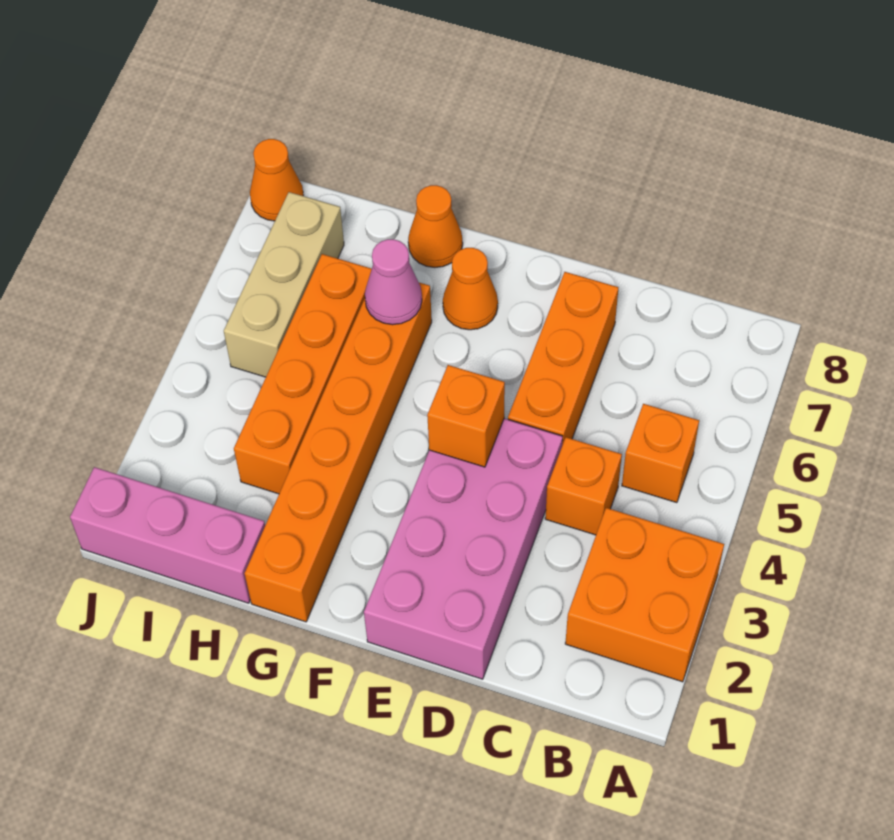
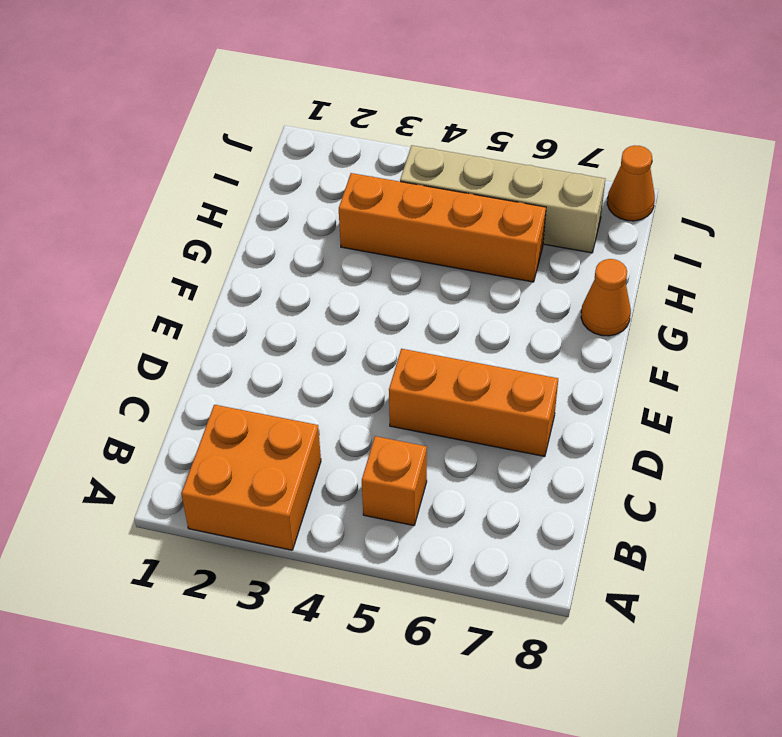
tan 1x4 brick [400,145,605,253] -> tan 1x3 brick [224,192,344,377]
none -> orange 1x1 brick [545,437,622,535]
none -> pink 2x4 brick [364,419,563,679]
none -> orange 1x1 cone [443,248,498,330]

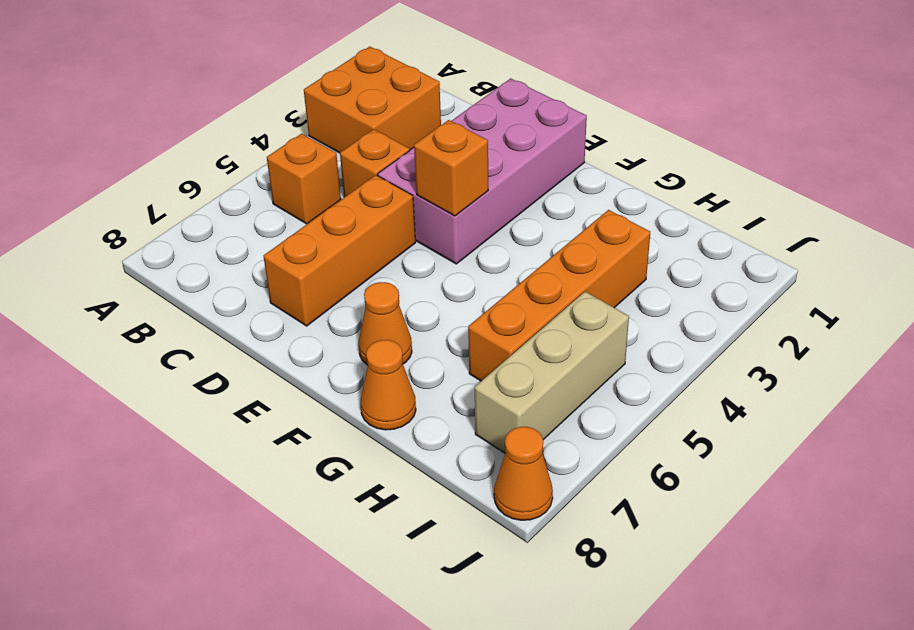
none -> orange 1x6 brick [245,283,432,622]
none -> pink 1x3 brick [70,467,265,603]
none -> pink 1x1 cone [365,239,422,325]

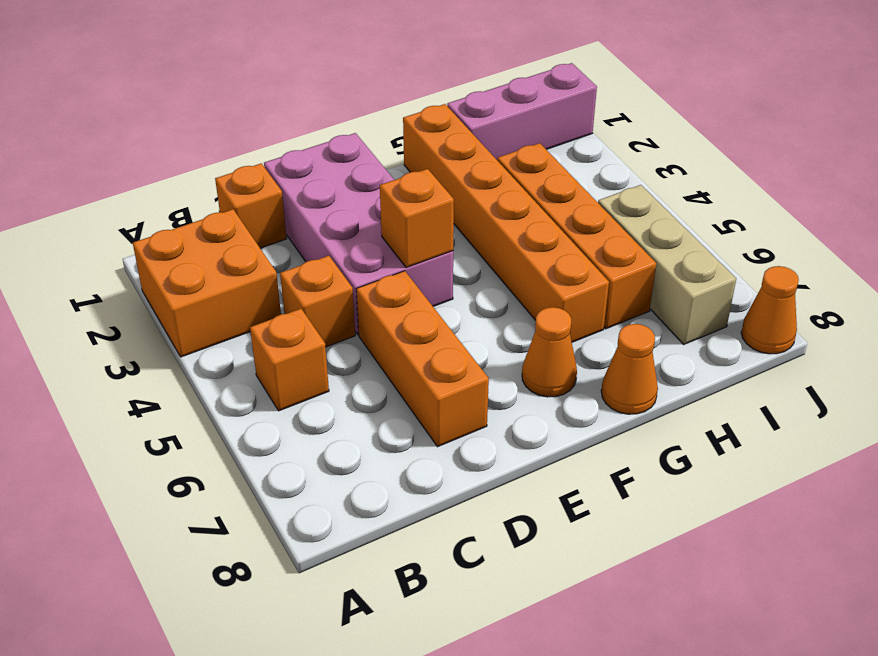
orange 1x1 brick [215,163,287,248] -> none
none -> pink 1x1 cone [365,239,422,325]

